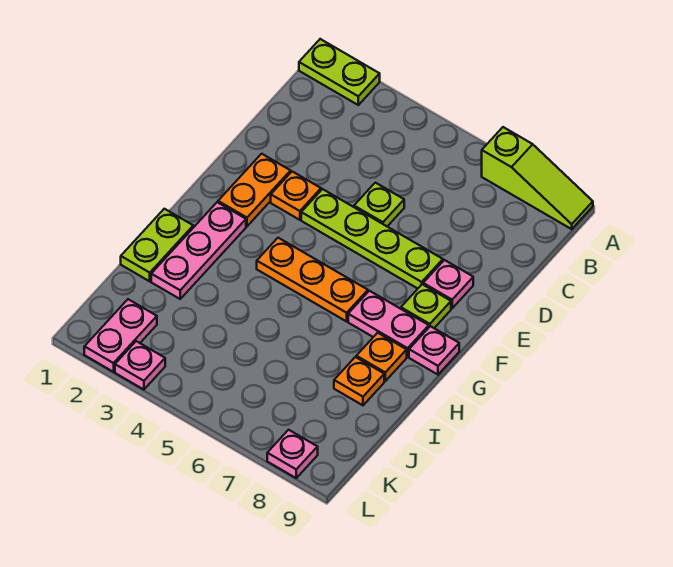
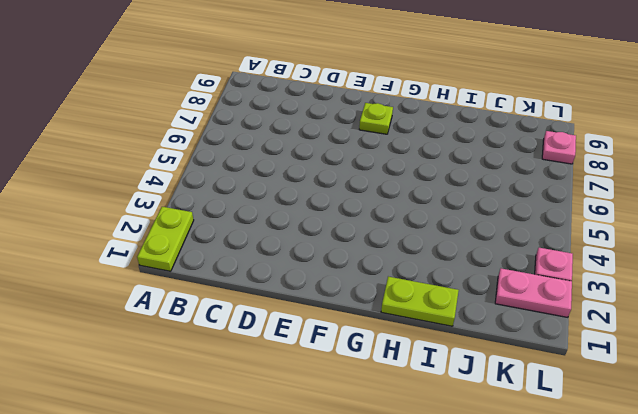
none -> lime 1x3 slope [482,127,593,229]
none -> lime 1x1 plate [354,183,404,226]
none -> orange 1x2 plate [218,154,291,226]

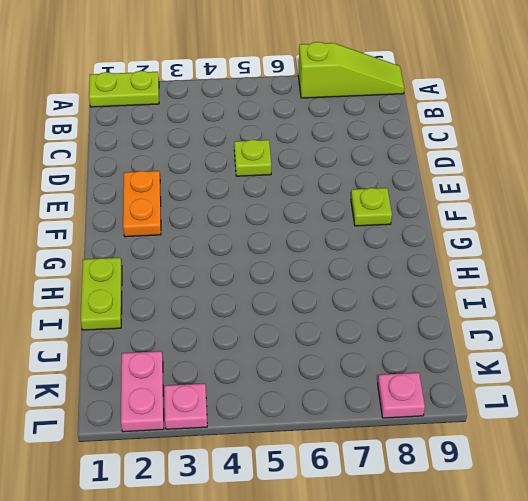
none -> orange 1x1 plate [271,172,321,220]
none -> lime 1x4 plate [301,189,443,289]
none -> pink 1x1 plate [423,260,473,308]

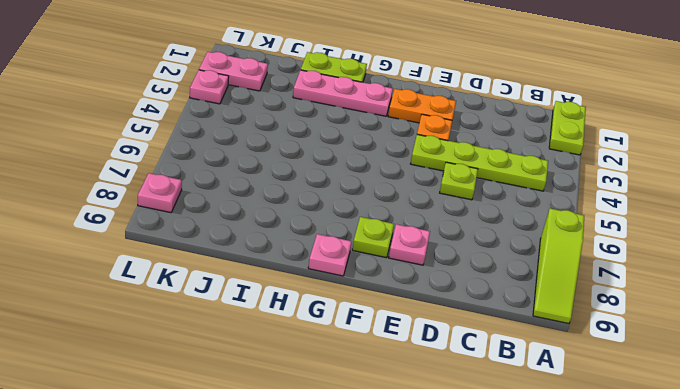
lime 1x4 plate [411,134,548,191] -> lime 1x4 plate turned to [301,189,443,289]
none -> orange 1x3 plate [257,238,368,321]
none -> pink 1x2 plate [348,291,429,357]
none -> orange 1x1 plate [356,333,407,381]

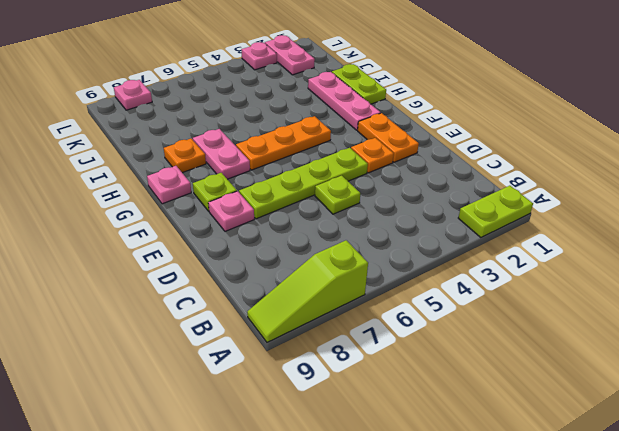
pink 1x2 plate [193,129,250,179] -> pink 1x2 plate turned to [348,291,429,357]
none -> orange 1x1 plate [334,357,384,405]

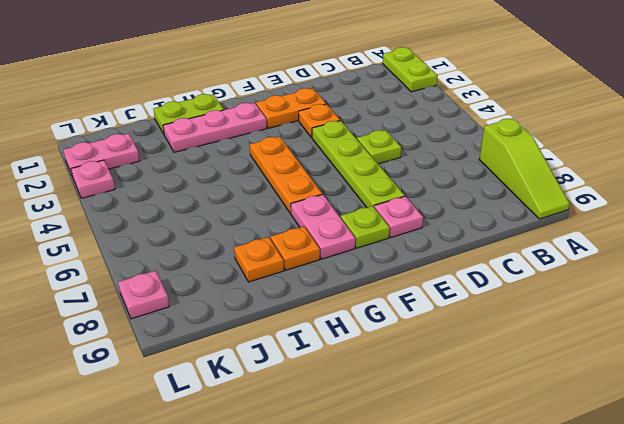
none -> pink 1x1 plate [409,326,459,375]

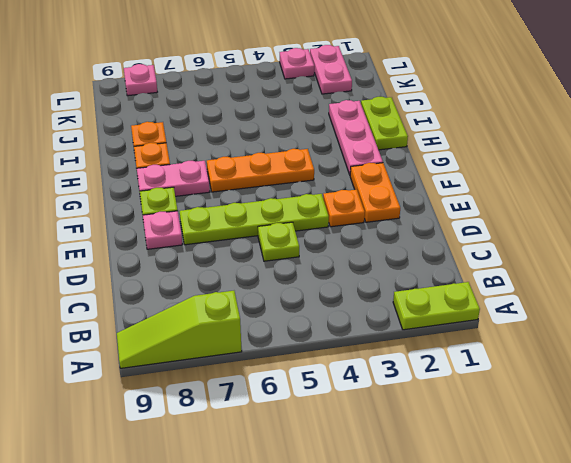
none -> pink 1x1 plate [409,326,459,375]

